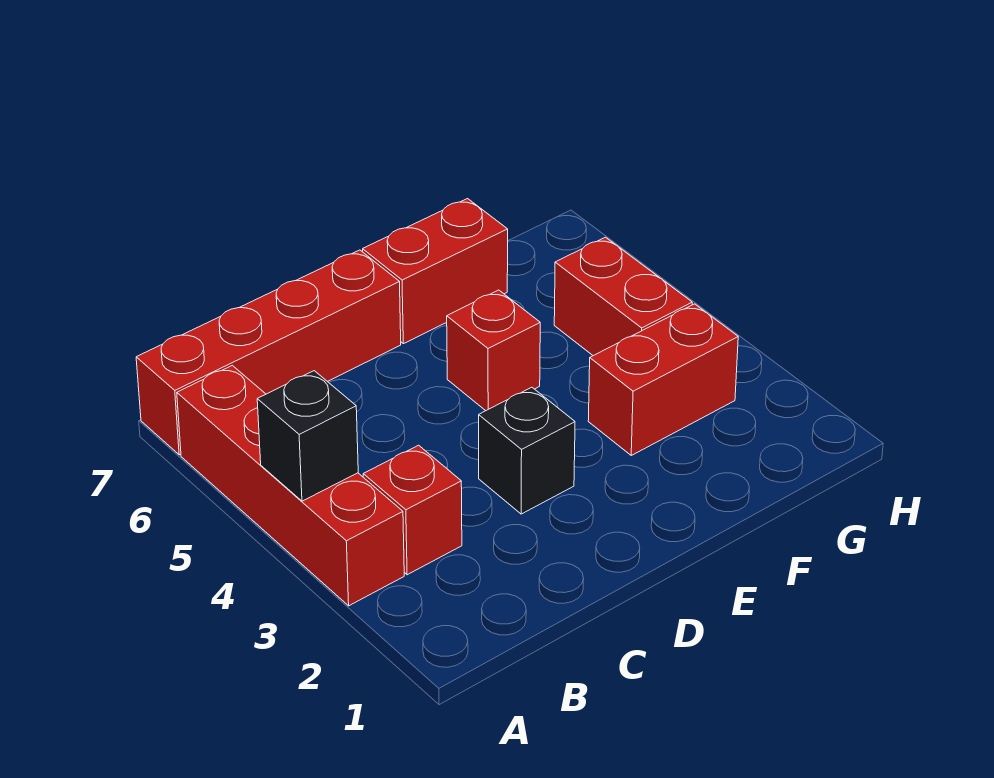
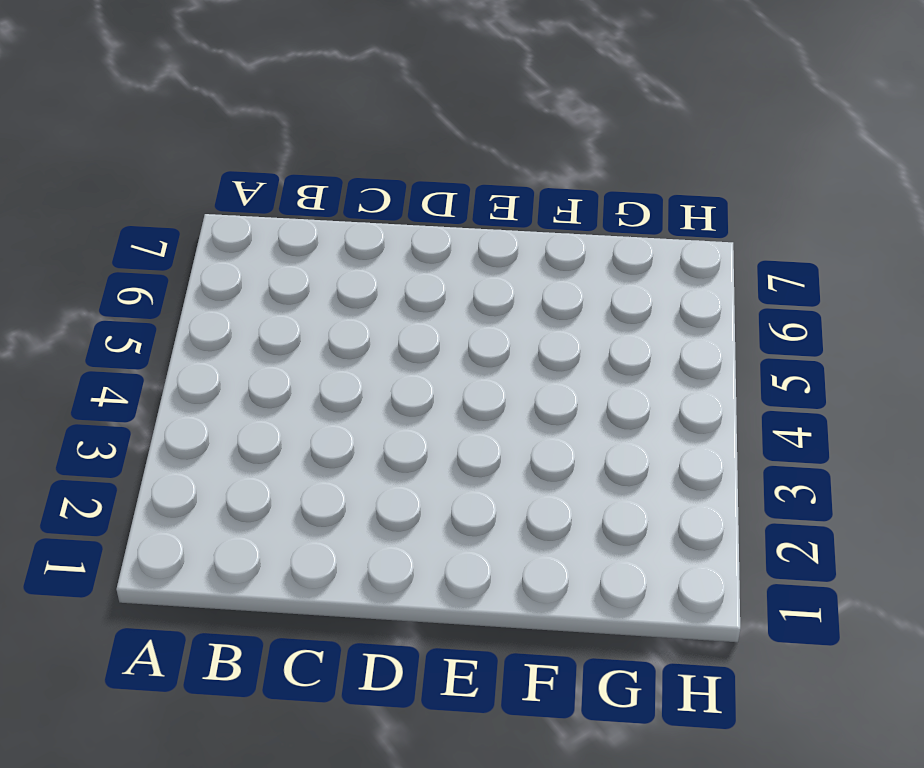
none -> red 1x4 brick [177,365,404,606]
none -> red 1x4 brick [136,250,401,455]

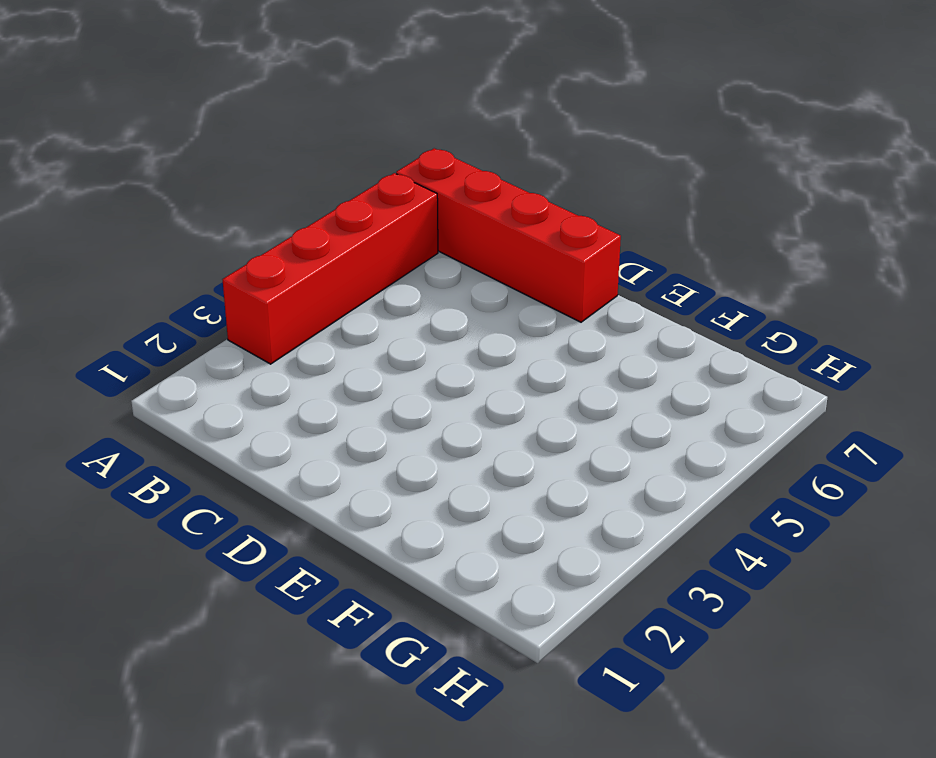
none -> red 1x1 brick [363,445,462,575]
none -> black 1x1 brick [479,387,575,514]

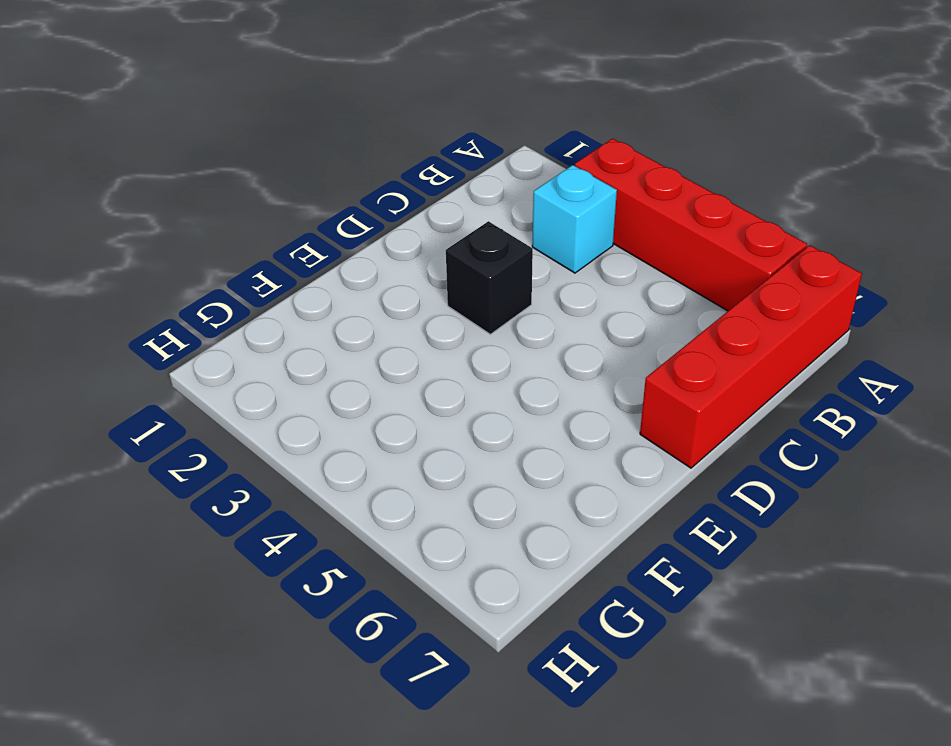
cyan 1x1 brick [532,165,617,273] -> red 1x1 brick [363,445,462,575]
none -> red 1x1 brick [447,290,540,411]
none -> red 1x2 brick [363,199,508,344]

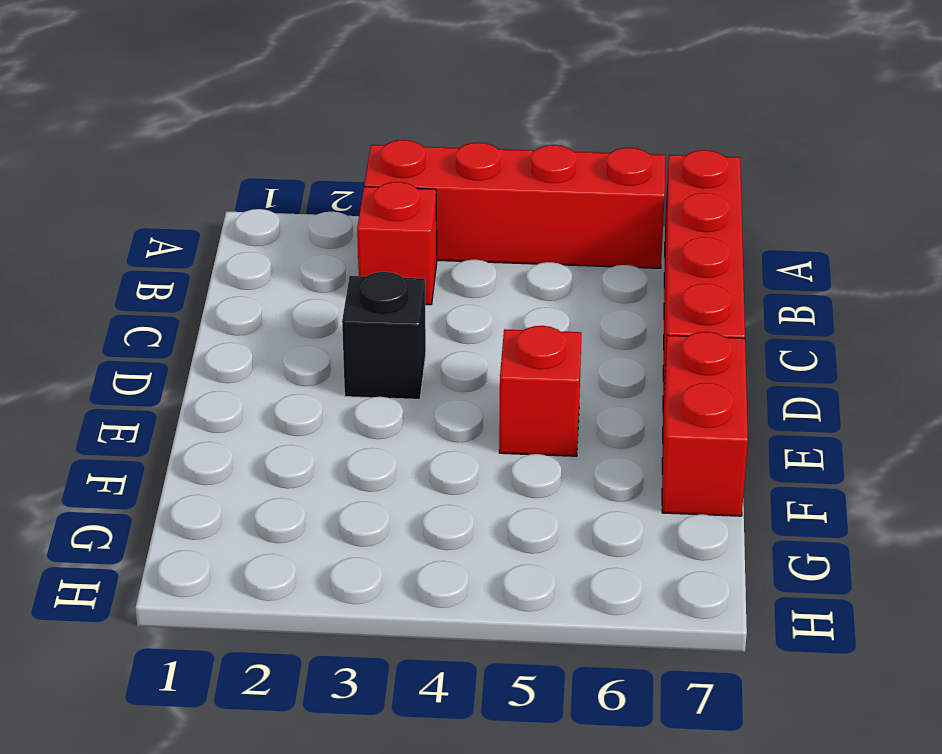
none -> red 1x2 brick [588,304,738,455]
none -> red 1x2 brick [554,237,692,356]

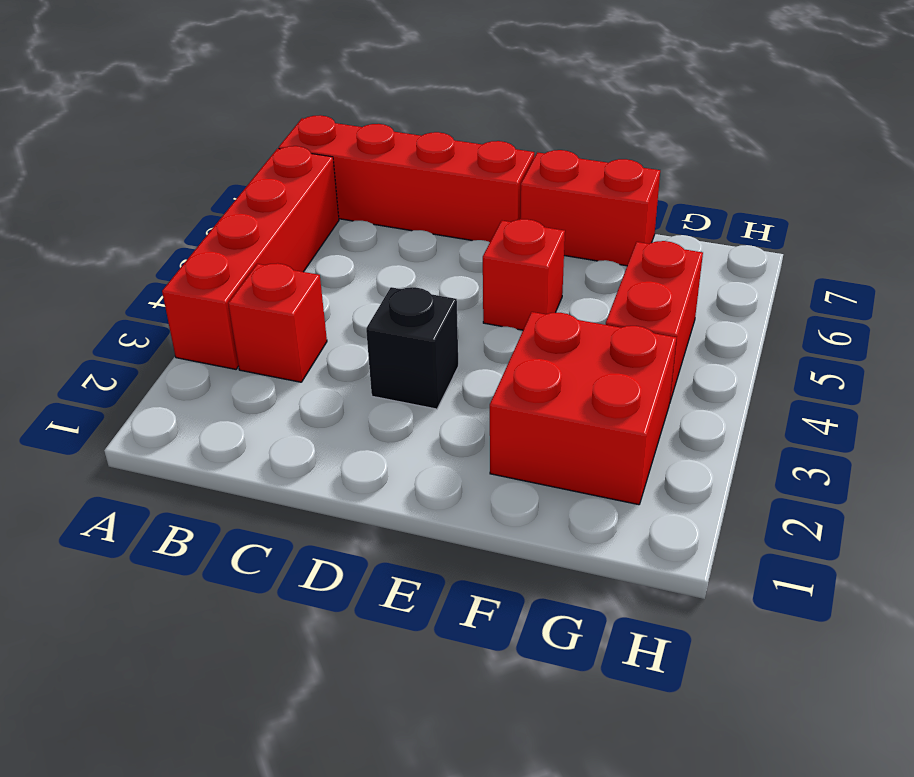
red 2x2 brick [490,312,677,505] -> red 1x2 brick [588,304,738,455]
none -> black 1x1 brick [257,371,358,501]

